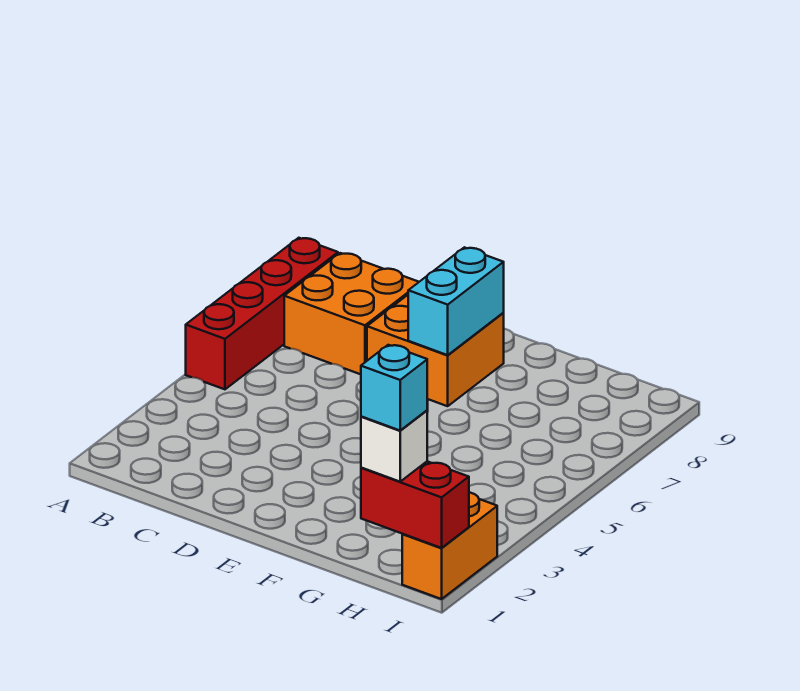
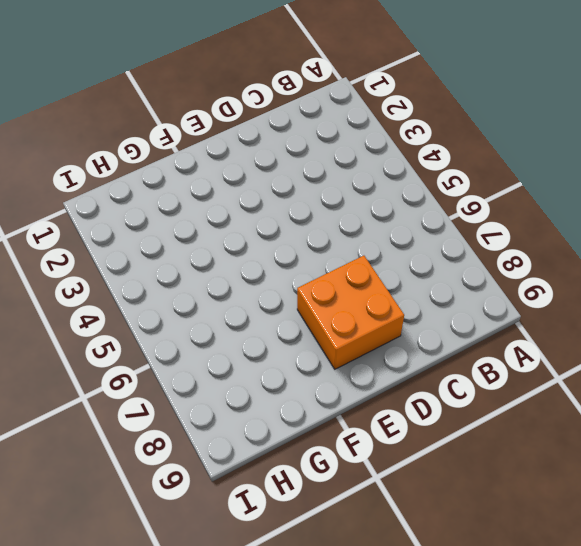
none -> red 1x4 brick [186,238,338,389]
none -> orange 2x2 brick [284,253,418,374]

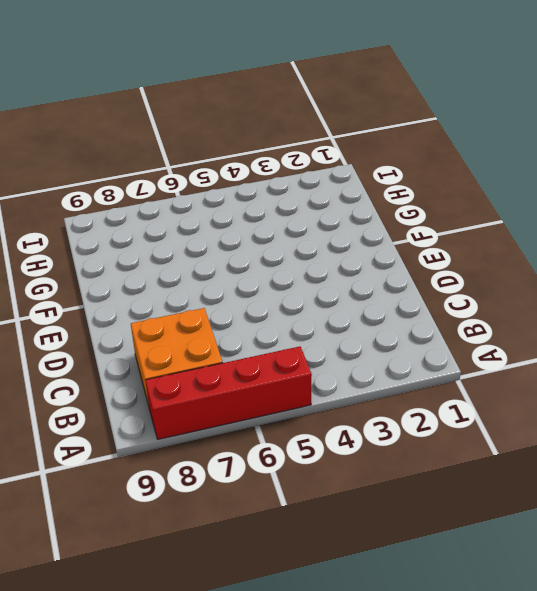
none -> orange 2x2 brick [367,295,504,406]
none -> orange 1x2 brick [402,493,497,599]

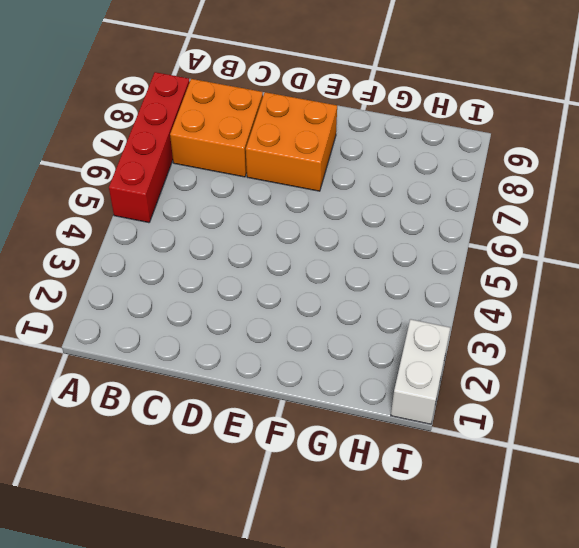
white 1x2 brick [391,319,450,424] -> orange 1x2 brick [402,493,497,599]
none -> cyan 1x2 brick [408,247,504,355]
none -> red 1x2 brick [361,461,469,548]

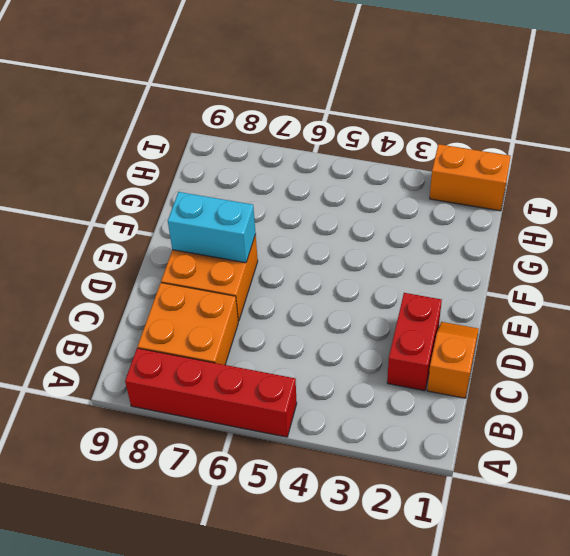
orange 1x2 slope [427,322,479,398] -> none
red 1x2 brick [387,293,442,391] -> red 1x2 brick moved to [361,461,469,548]
none -> white 1x1 brick [361,411,427,482]
none -> cyan 1x1 brick [361,345,427,431]

